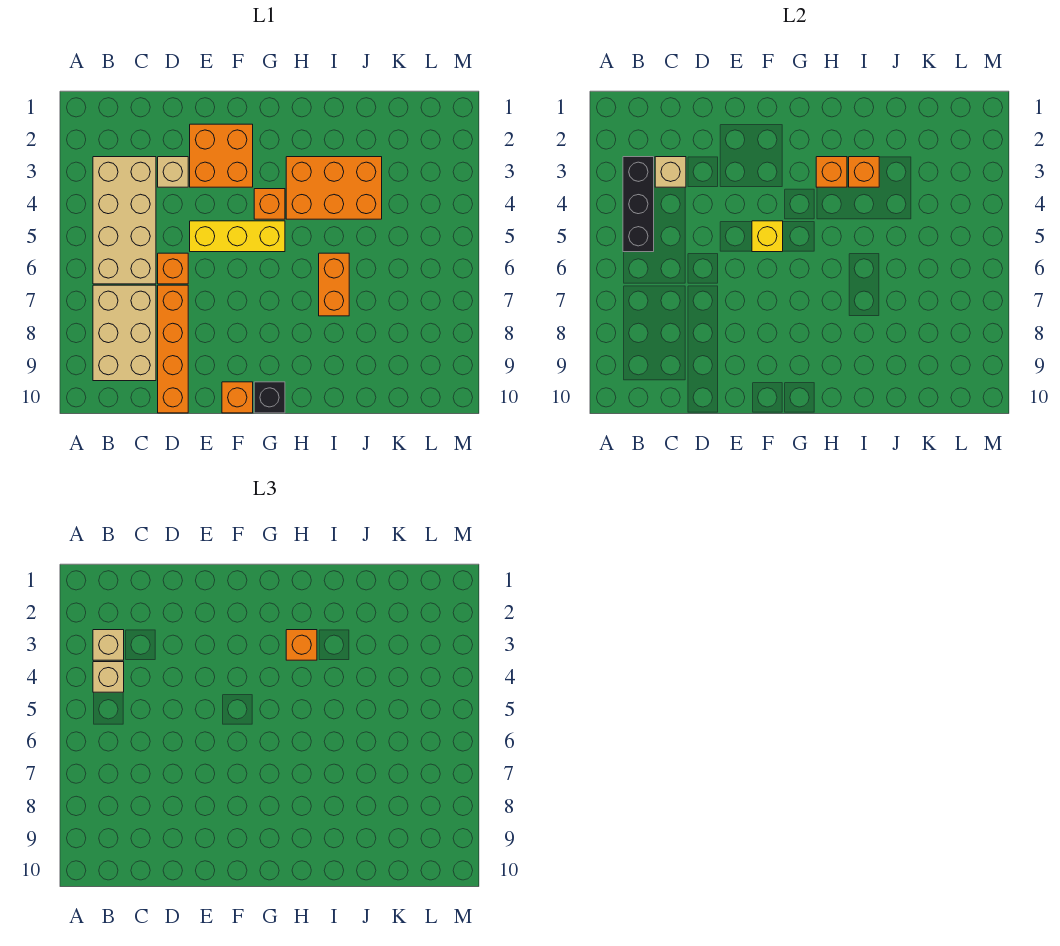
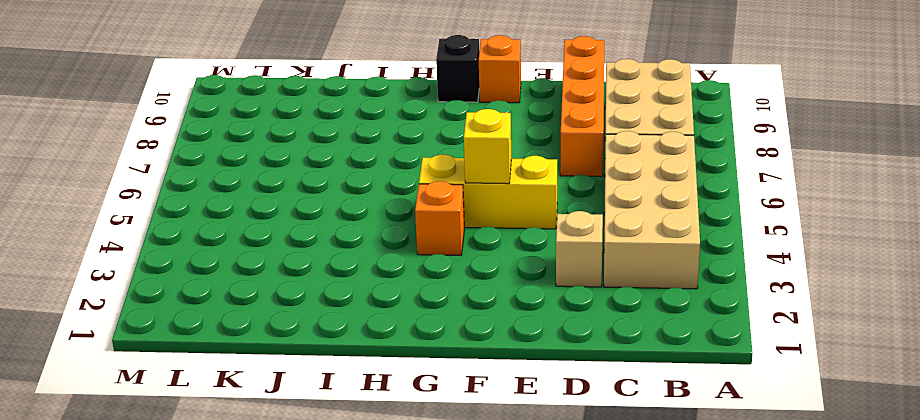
none -> orange 1x1 brick [158,253,188,284]
none -> orange 2x2 brick [190,124,253,187]
none -> orange 2x3 brick [286,157,382,219]

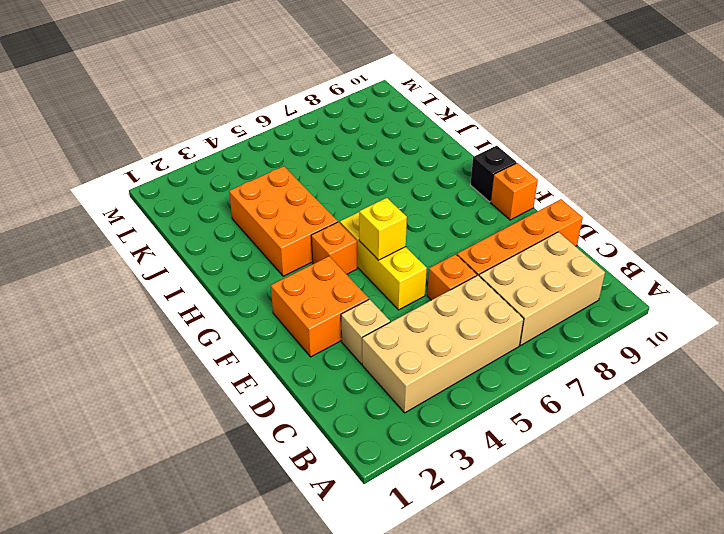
none -> orange 1x2 brick [319,253,349,316]
none -> black 1x3 brick [623,157,654,252]
none -> tan 1x1 brick [655,157,686,187]

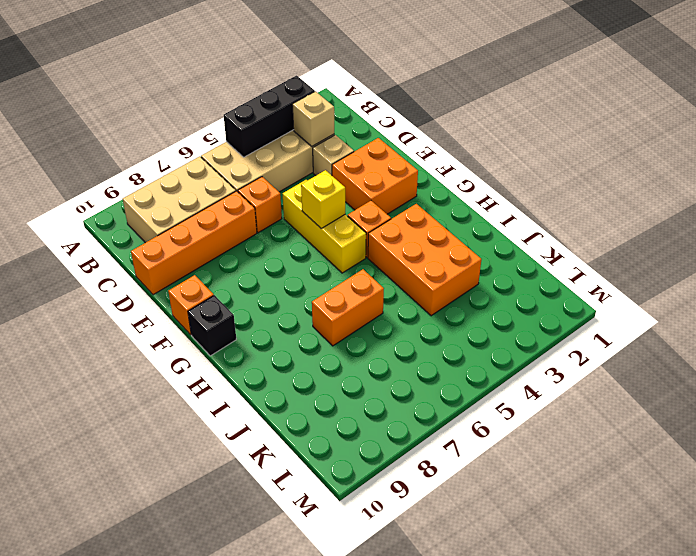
none -> orange 1x1 brick [816,157,847,187]
none -> orange 1x1 brick [849,157,879,187]
none -> tan 1x1 brick [93,630,124,660]

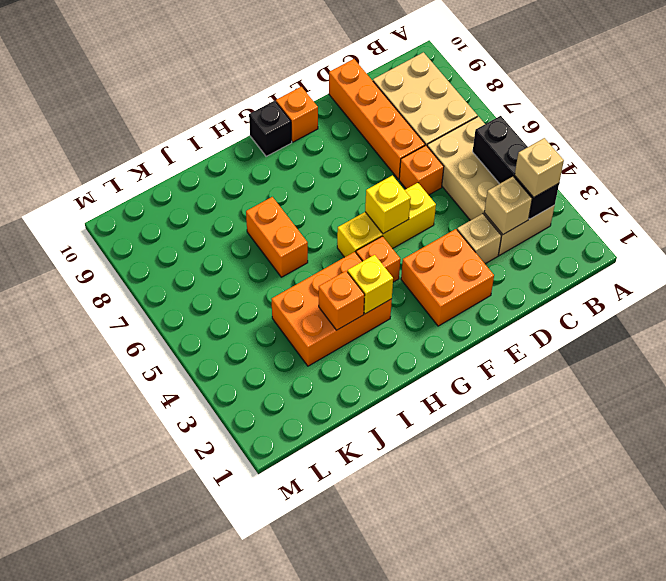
yellow 1x1 brick [347,255,393,314] -> orange 1x1 brick [816,157,847,187]
none -> tan 1x1 brick [93,662,124,692]
none -> orange 1x1 brick [286,630,317,660]

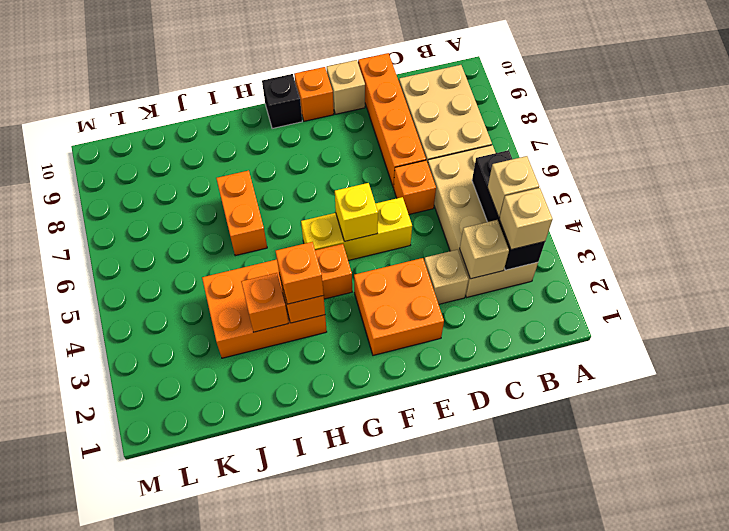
tan 1x1 brick [327,60,365,114] -> none

